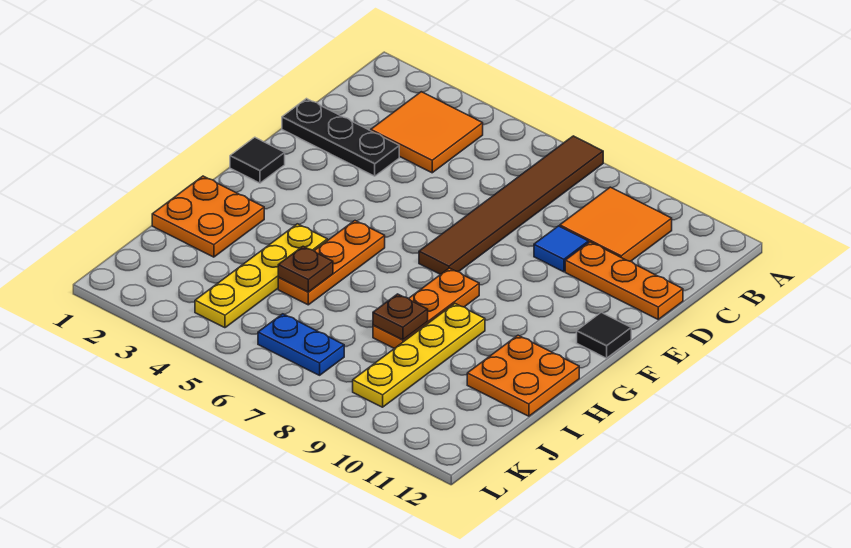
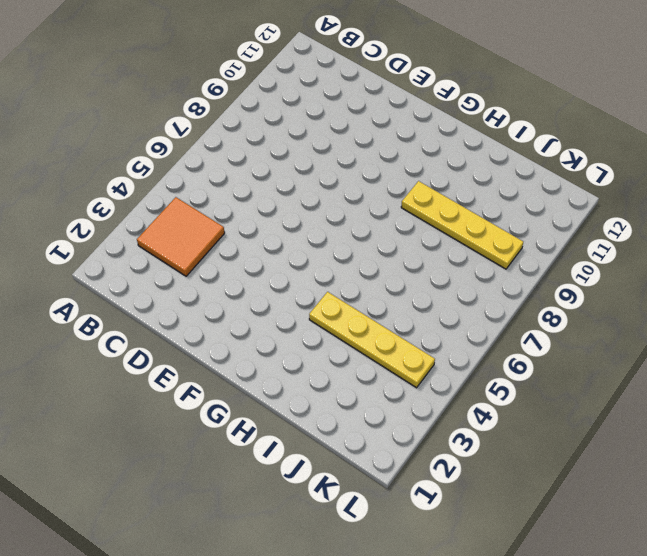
none -> brown 1x6 tile [419,136,603,274]
none -> orange 2x2 tile [560,187,672,261]
none -> black 1x3 plate [282,99,399,176]

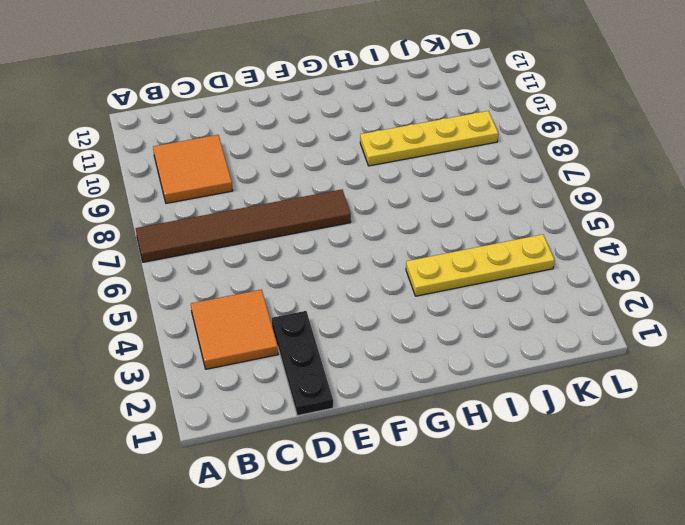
none -> blue 1x1 tile [534,226,588,272]
none -> orange 1x3 plate [565,242,683,319]
none -> black 1x1 tile [230,137,285,183]

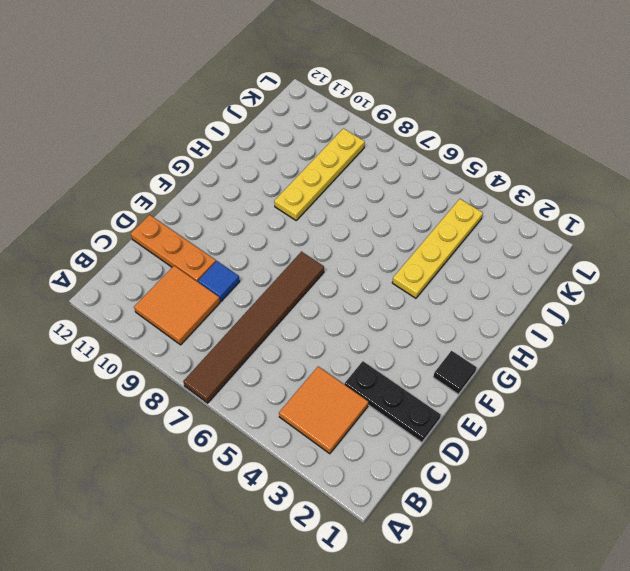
none -> black 1x1 tile [577,312,631,358]
none -> orange 1x3 plate [278,221,385,305]
none -> orange 1x3 plate [373,268,479,349]

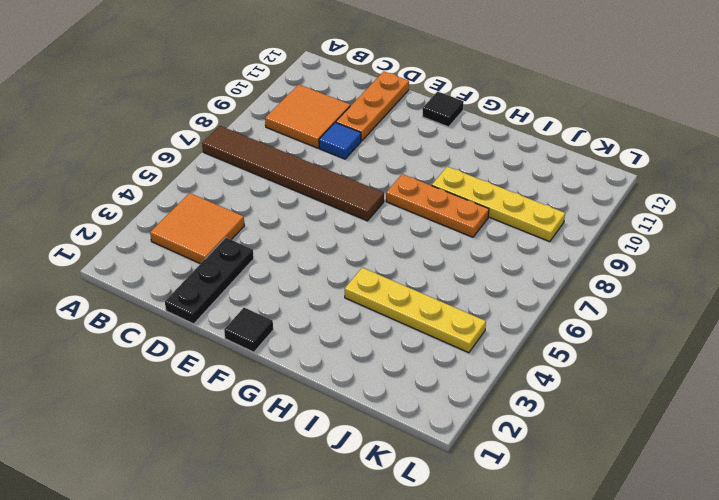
none -> orange 1x3 plate [278,221,385,305]
none -> orange 2x2 plate [152,176,264,257]
none -> orange 2x2 plate [467,335,579,416]

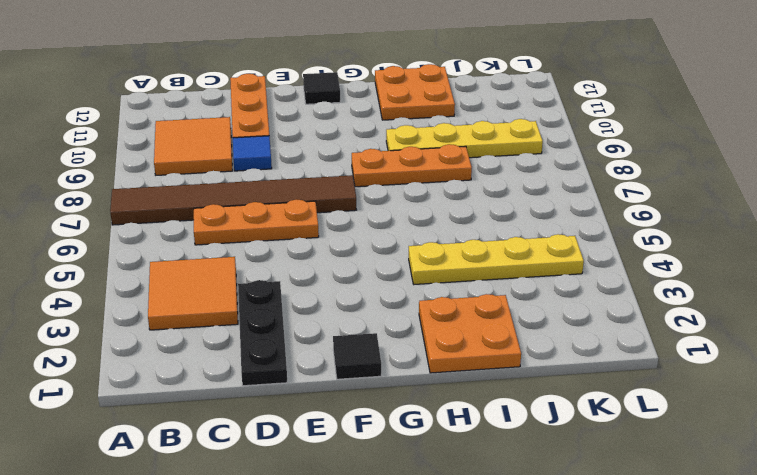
orange 1x3 plate [194,199,319,245] -> orange 1x3 plate moved to [278,221,385,305]
none -> blue 1x2 plate [258,314,344,375]
none -> brown 1x1 plate [278,246,333,292]
none -> brown 1x1 plate [373,294,428,340]

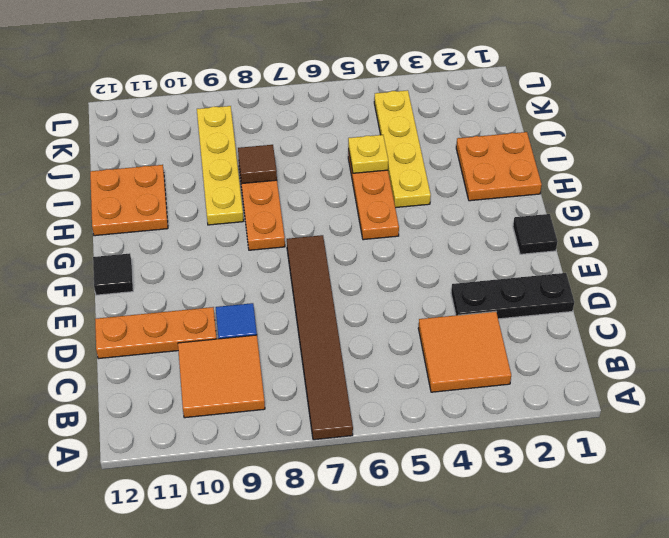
yellow 1x1 plate [348,135,388,173] -> brown 1x1 plate [278,246,333,292]
brown 1x1 tile [238,145,277,183] -> brown 1x1 plate [373,294,428,340]
none -> blue 1x2 plate [258,314,344,375]

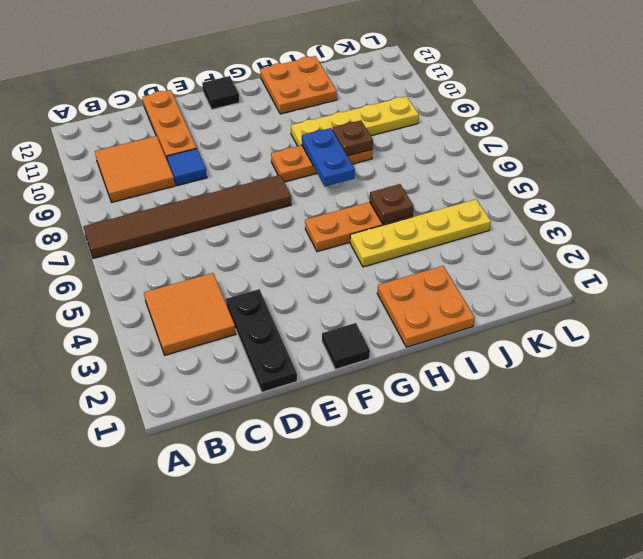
blue 1x2 plate [302,128,355,186] -> blue 1x2 plate moved to [258,314,344,375]

